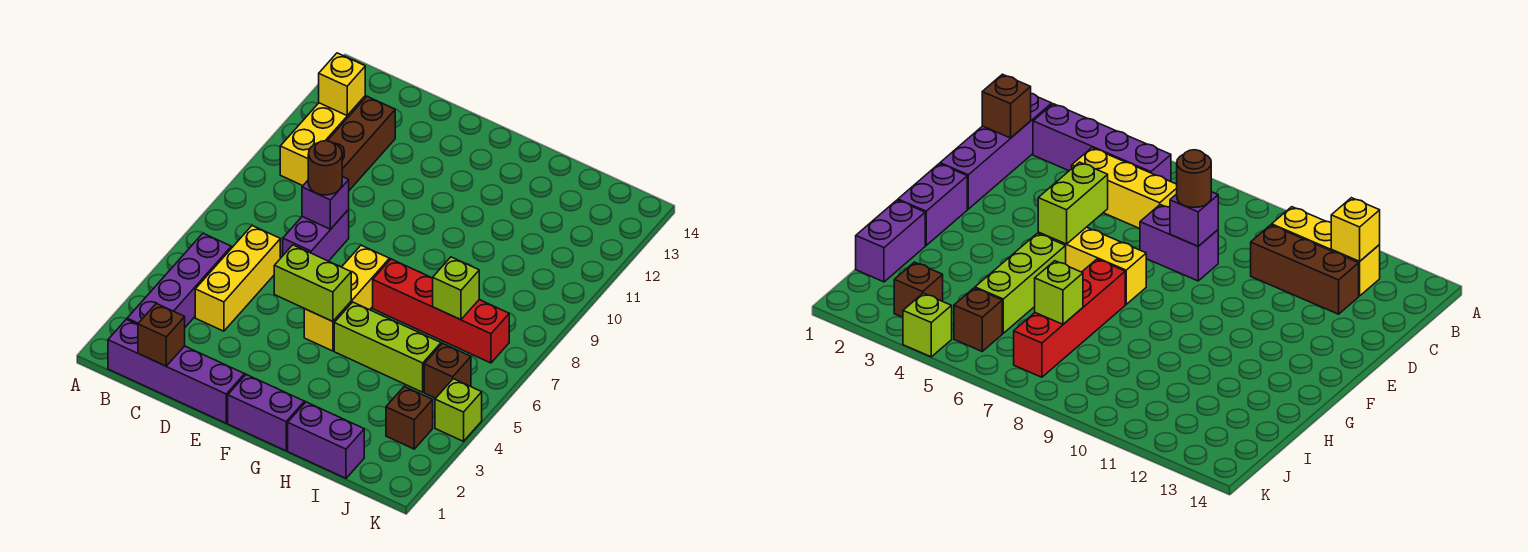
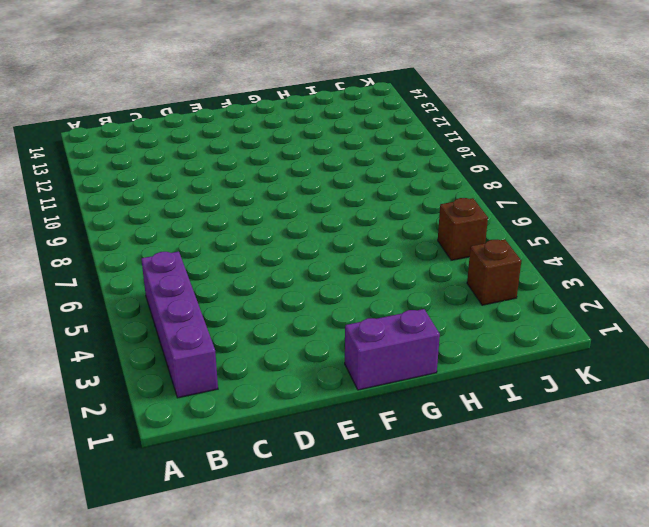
none -> purple 1x4 brick [108,319,245,423]
none -> yellow 1x3 brick [280,96,365,186]
none -> yellow 1x3 brick [195,225,280,331]

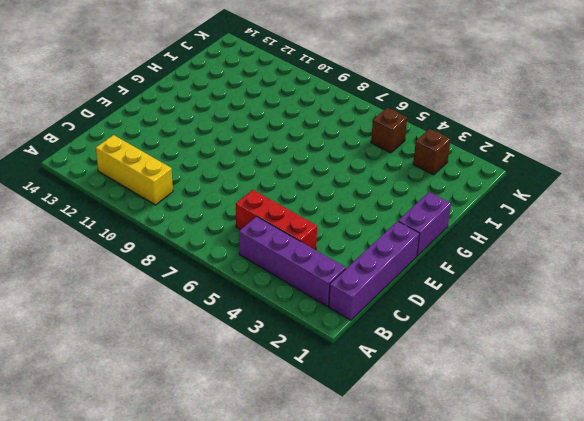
red 1x3 brick [236,190,317,250] -> yellow 1x3 brick [195,225,280,331]
none -> brown 1x3 brick [328,97,395,190]
none -> purple 1x2 brick [283,210,349,261]
none -> yellow 1x3 brick [304,245,389,351]

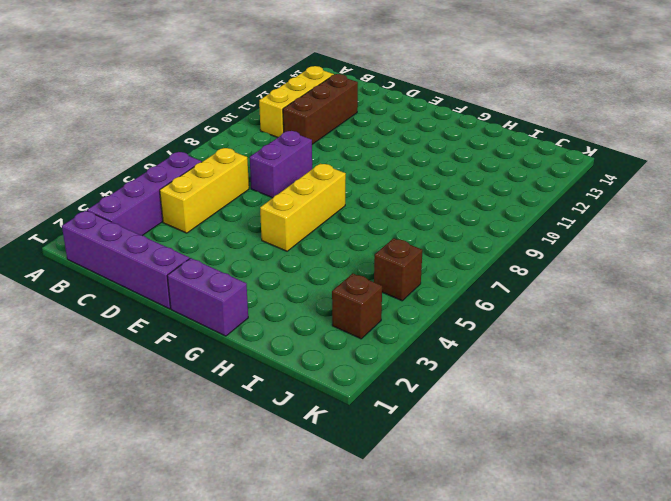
none -> lime 1x3 brick [334,302,441,392]
none -> red 1x4 brick [373,259,509,363]
none -> purple 1x2 brick [288,402,364,478]

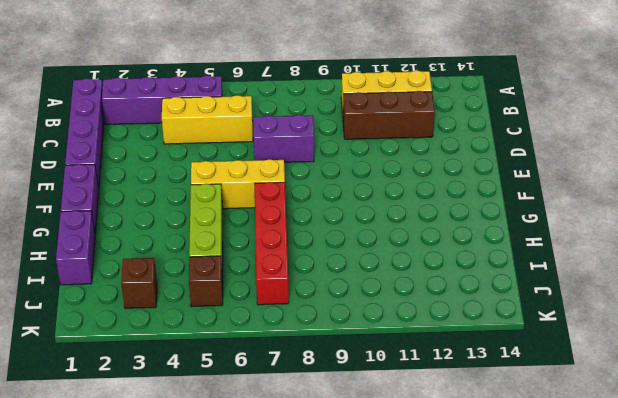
none -> lime 1x1 brick [435,379,482,441]
none -> yellow 1x1 brick [319,53,365,115]
none -> brown 1x1 brick [138,304,185,366]

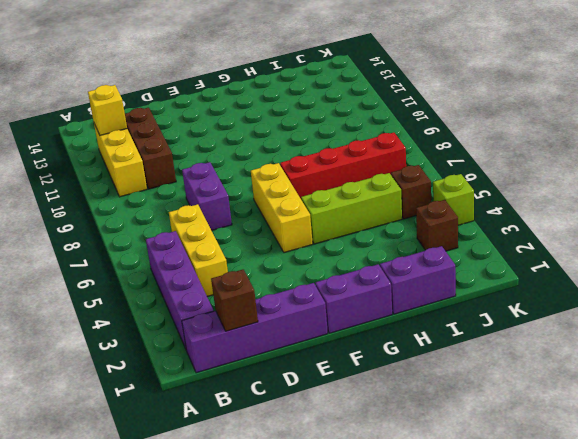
none -> purple 1x1 brick [302,177,349,229]
none -> lime 1x2 brick [274,245,351,321]
none -> lime 1x1 brick [433,257,479,320]

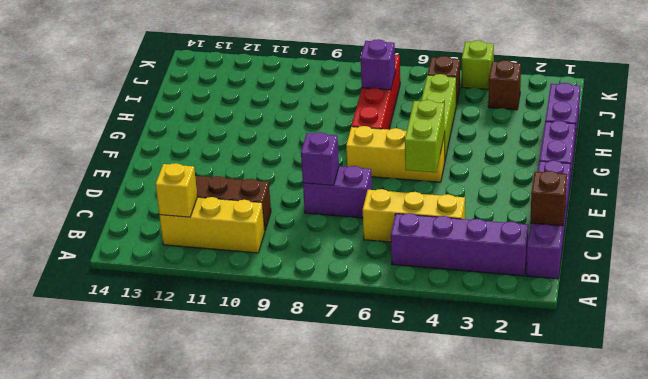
purple 1x1 brick [361,39,395,90] -> lime 1x1 brick [433,257,479,320]
none -> brown 1x1 round brick [308,141,342,195]

